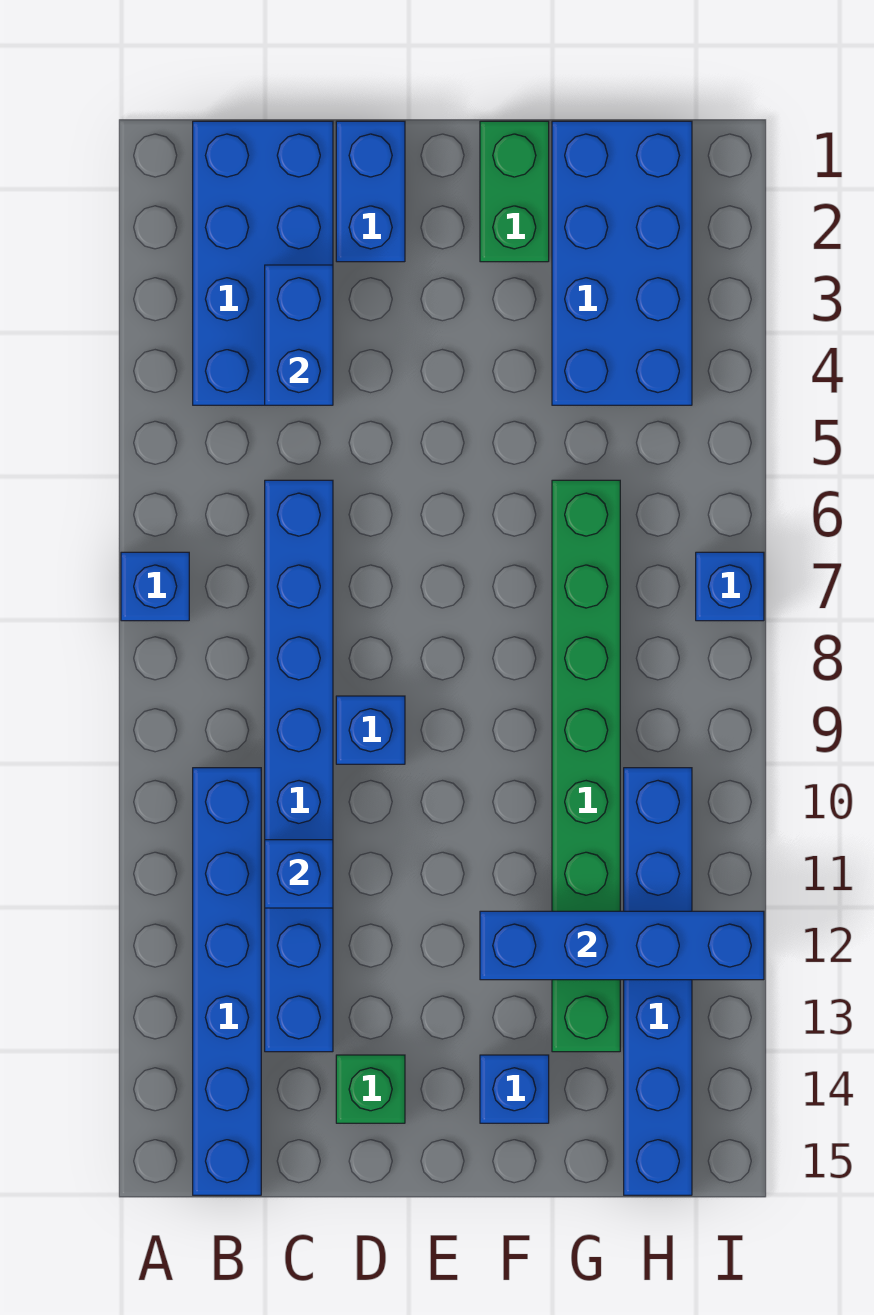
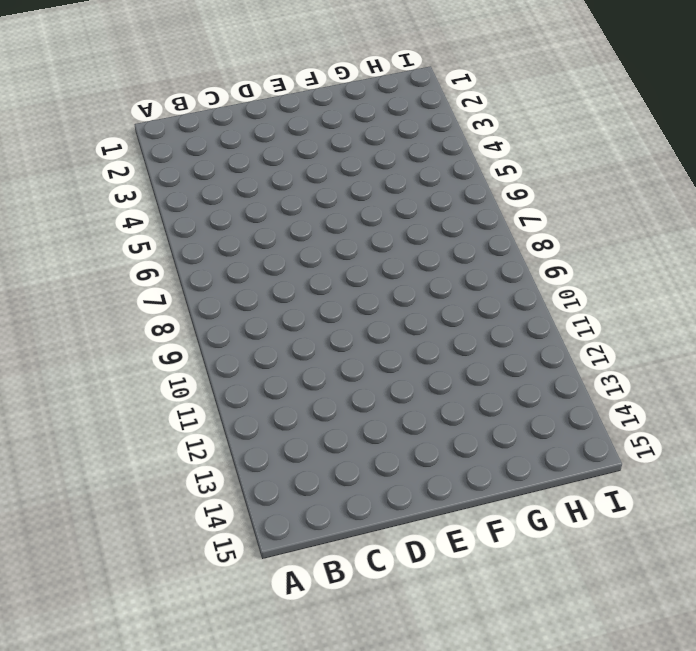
none -> blue 1x1 brick [121,552,189,621]
none -> blue 2x4 brick [193,121,333,405]
none -> blue 1x6 brick [193,768,261,1195]

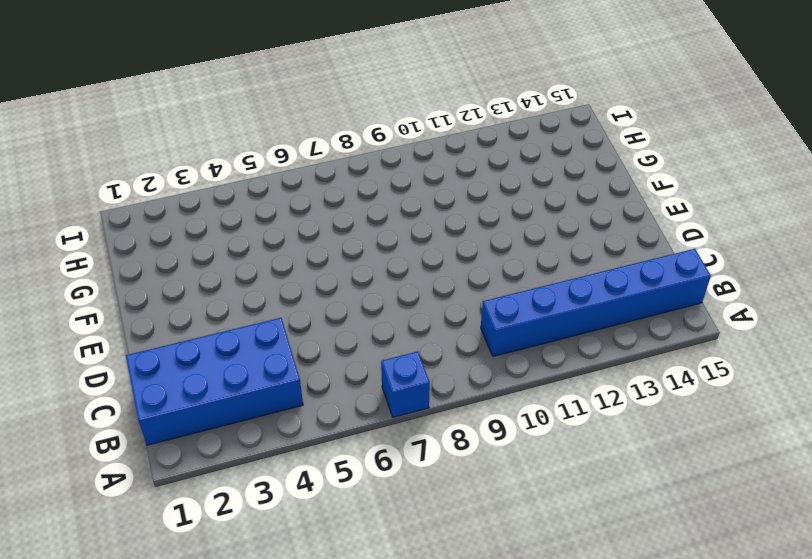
none -> blue 1x8 brick [265,480,333,1052]
none -> blue 1x2 brick [336,121,405,262]
none -> blue 1x1 brick [336,696,405,764]

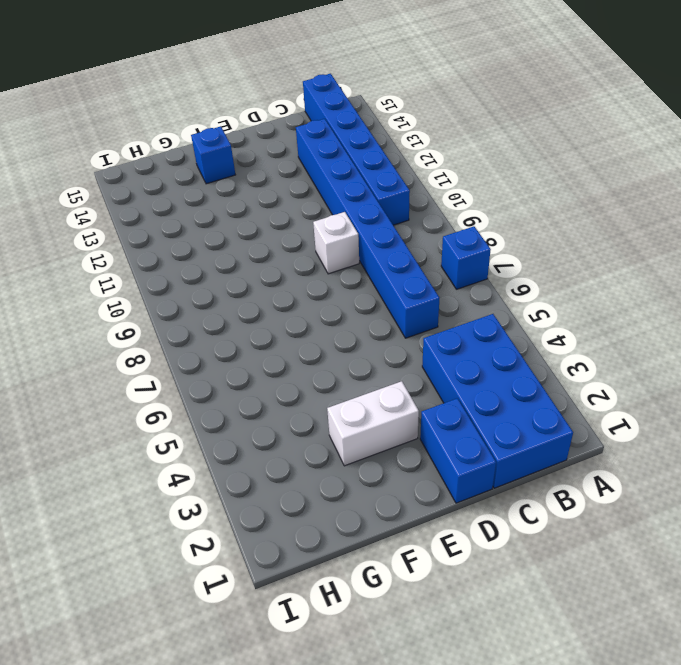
white 1x1 brick [313,212,359,274] -> blue 1x1 brick [336,696,405,764]
white 1x2 brick [327,381,419,466] -> none
none -> green 1x1 brick [336,1055,405,1123]
none -> green 1x2 brick [480,121,549,262]
none -> blue 2x4 brick [552,121,692,405]

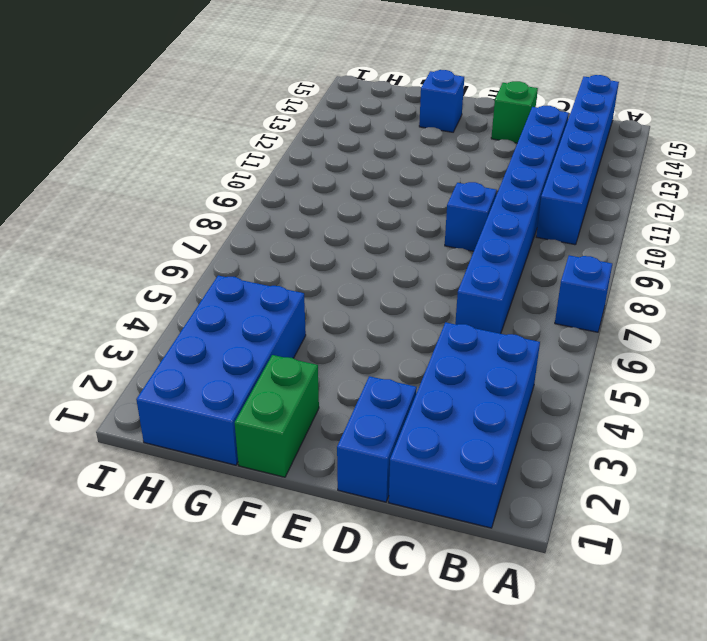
none -> green 1x8 brick [552,480,620,1052]
none -> blue 1x6 brick [624,768,692,1195]
none -> blue 1x1 brick [696,552,764,621]

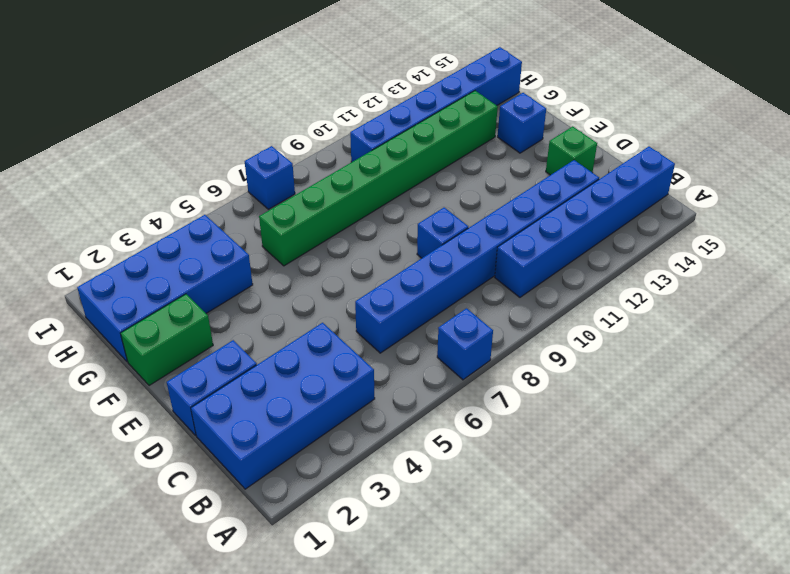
none -> blue 1x2 brick [265,265,333,405]
none -> blue 1x1 brick [265,840,333,908]
none -> blue 1x4 brick [480,911,764,980]

